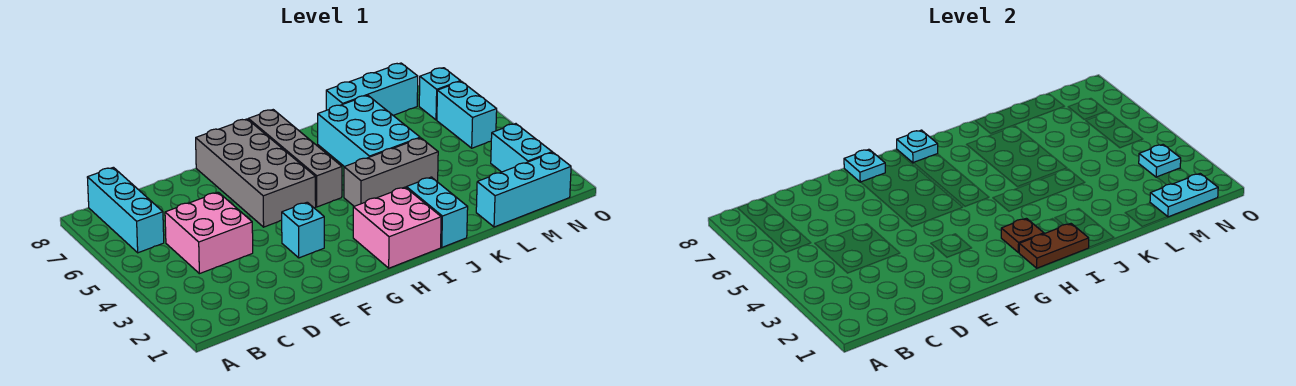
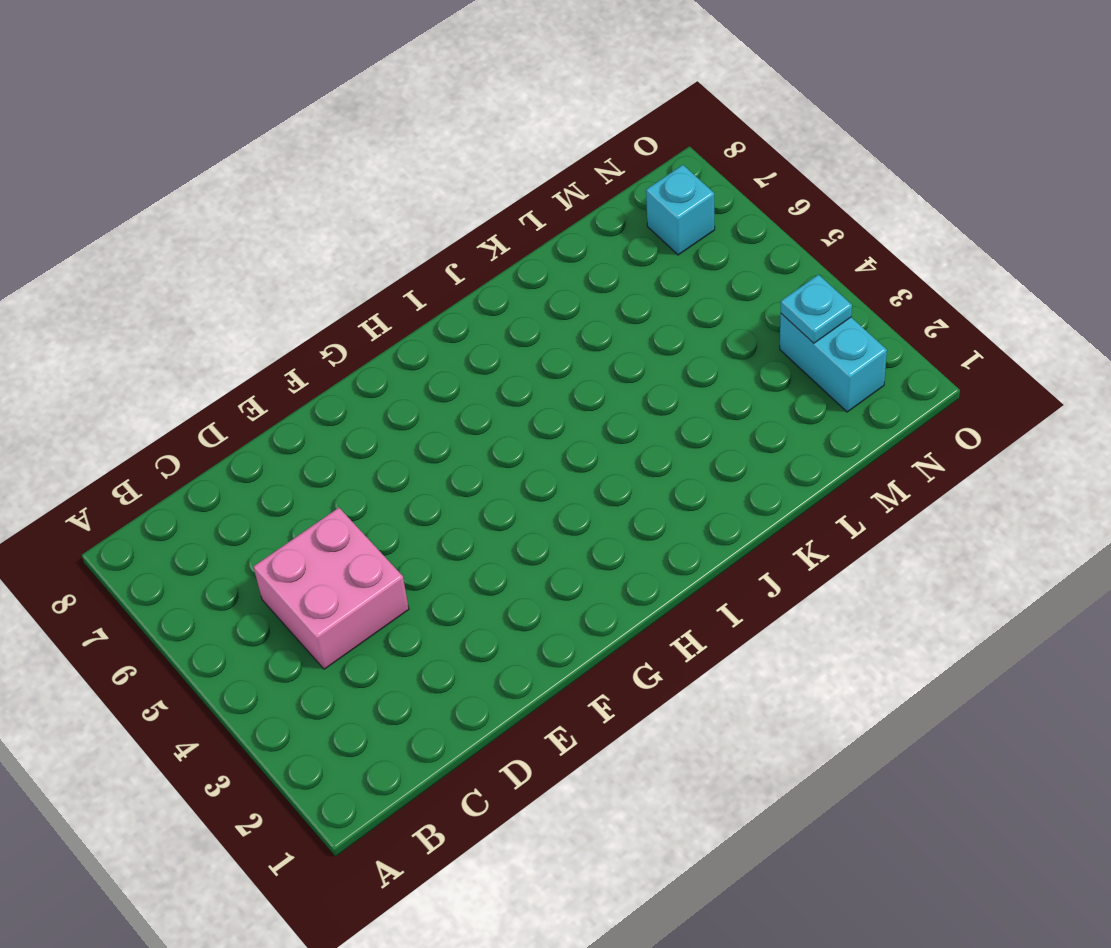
none -> cyan 1x3 brick [87,167,164,253]
none -> cyan 1x1 brick [282,202,324,258]
none -> grey 2x4 brick [196,119,316,227]

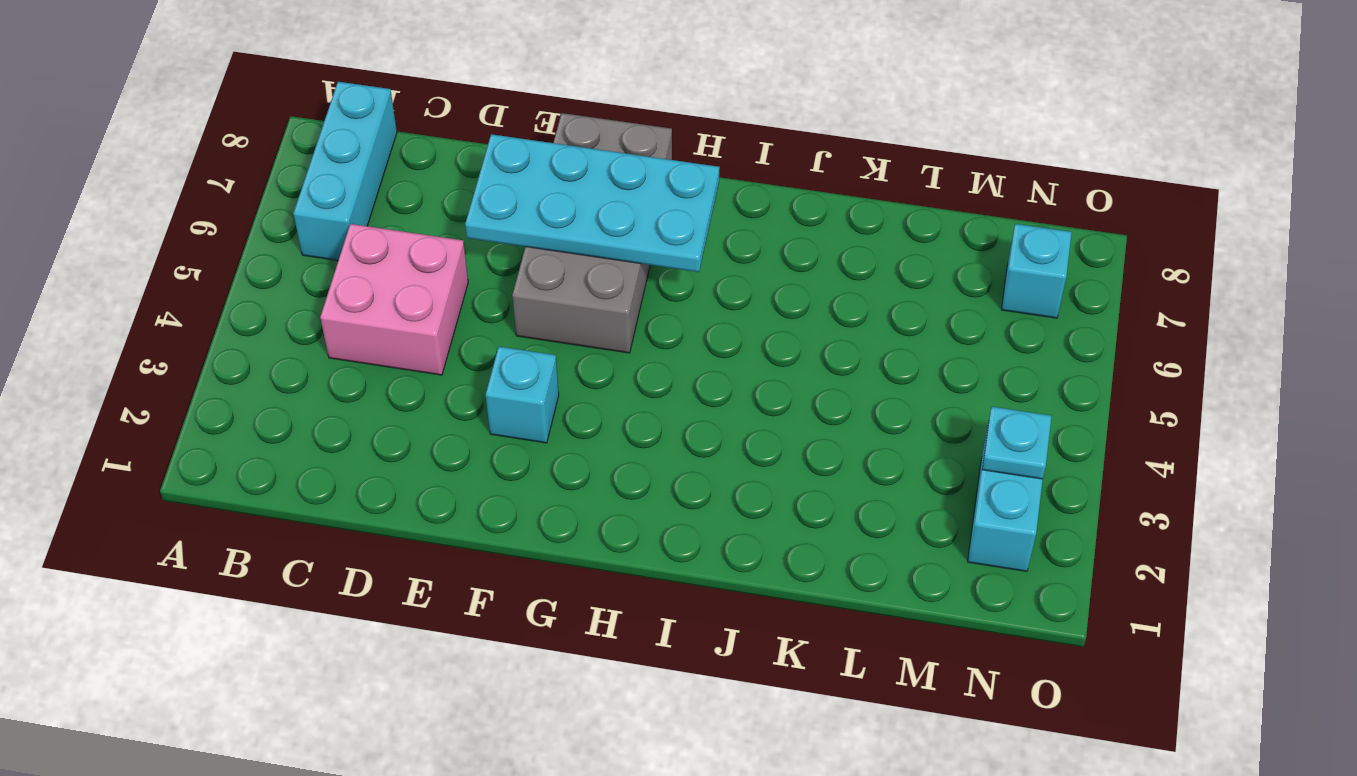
cyan 2x4 plate [465,134,720,272] -> none
none -> pink 2x2 brick [353,187,441,268]
none -> grey 1x4 brick [248,110,342,207]
none -> grey 1x3 brick [344,138,438,206]

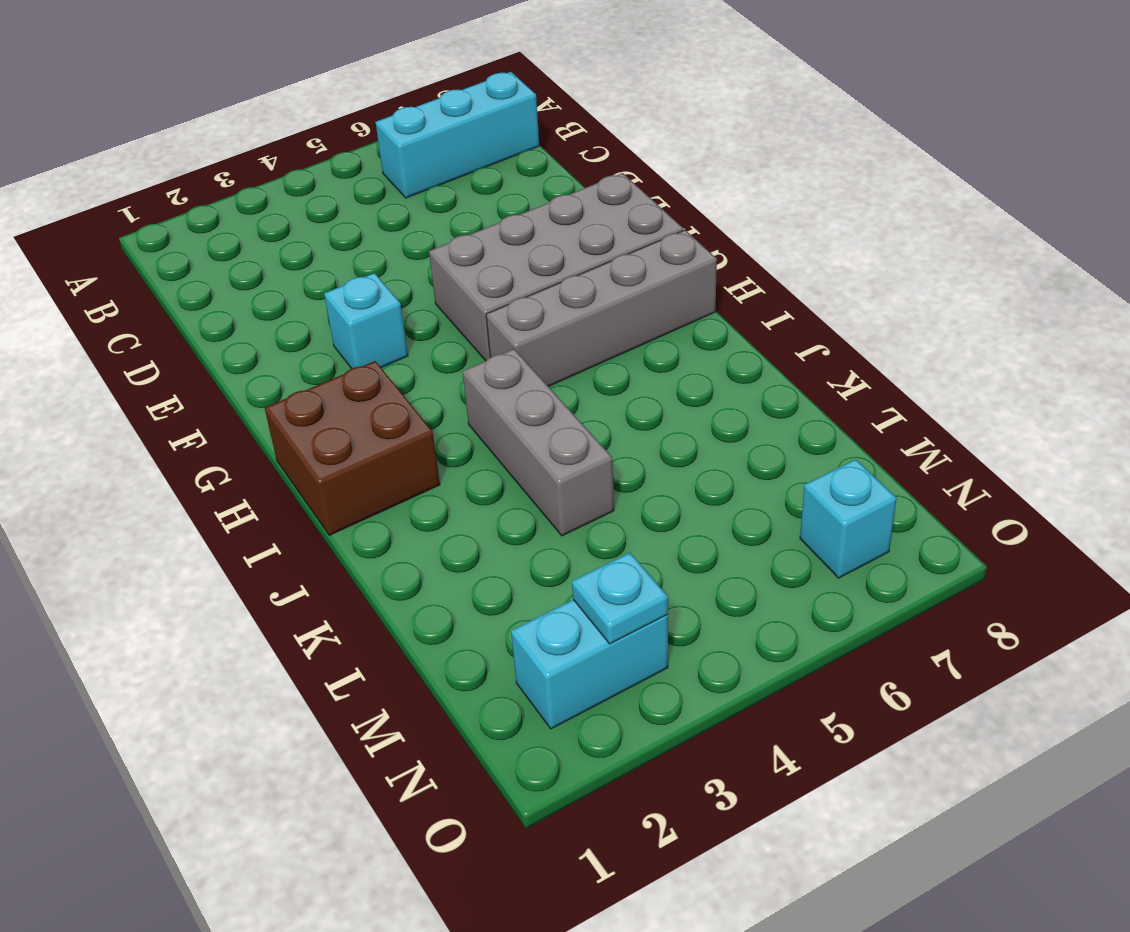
brown 2x2 brick [265,361,440,535] -> pink 2x2 brick [353,187,441,268]
none -> pink 2x2 brick [165,192,253,274]
none -> cyan 1x2 brick [406,177,468,247]
none -> cyan 2x3 brick [318,95,420,167]

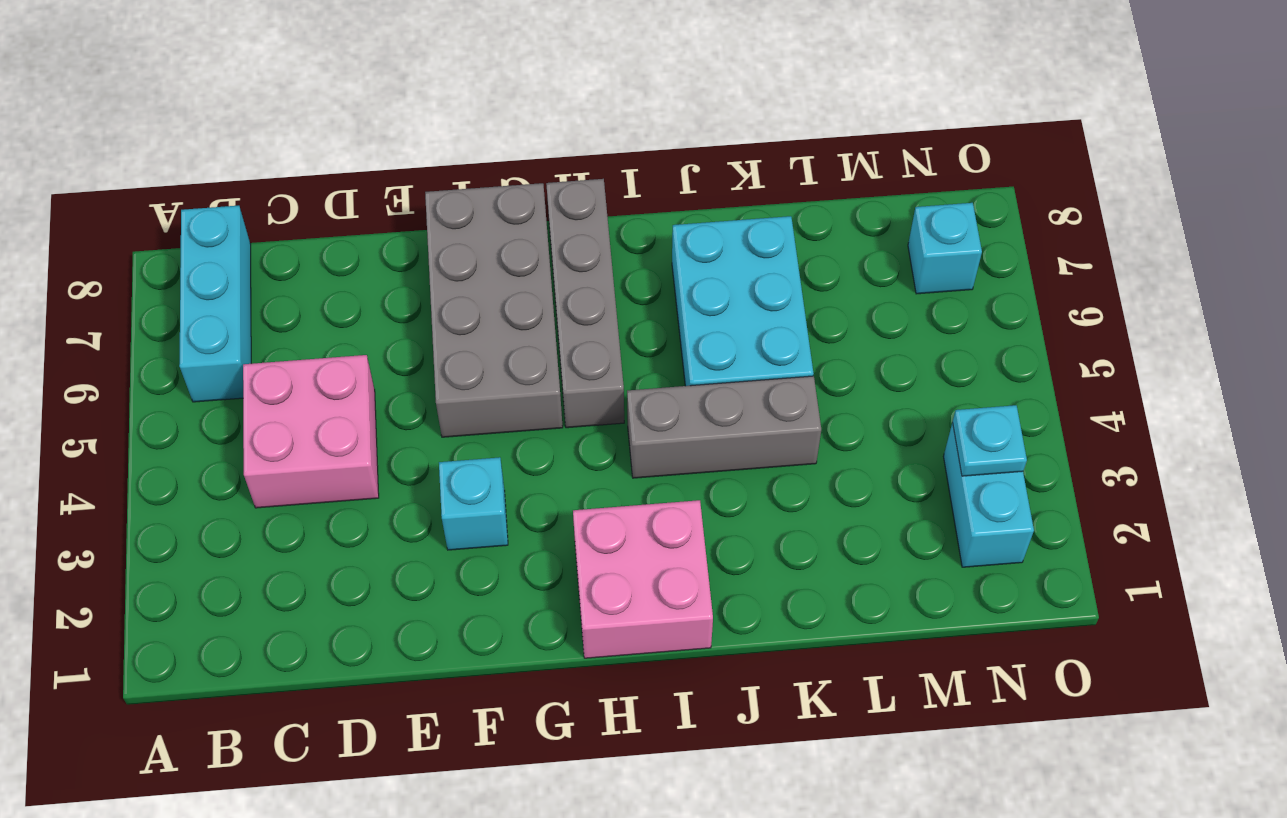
none -> cyan 1x2 brick [406,177,468,247]
none -> cyan 1x3 brick [326,63,418,116]
none -> cyan 1x3 brick [476,152,571,227]

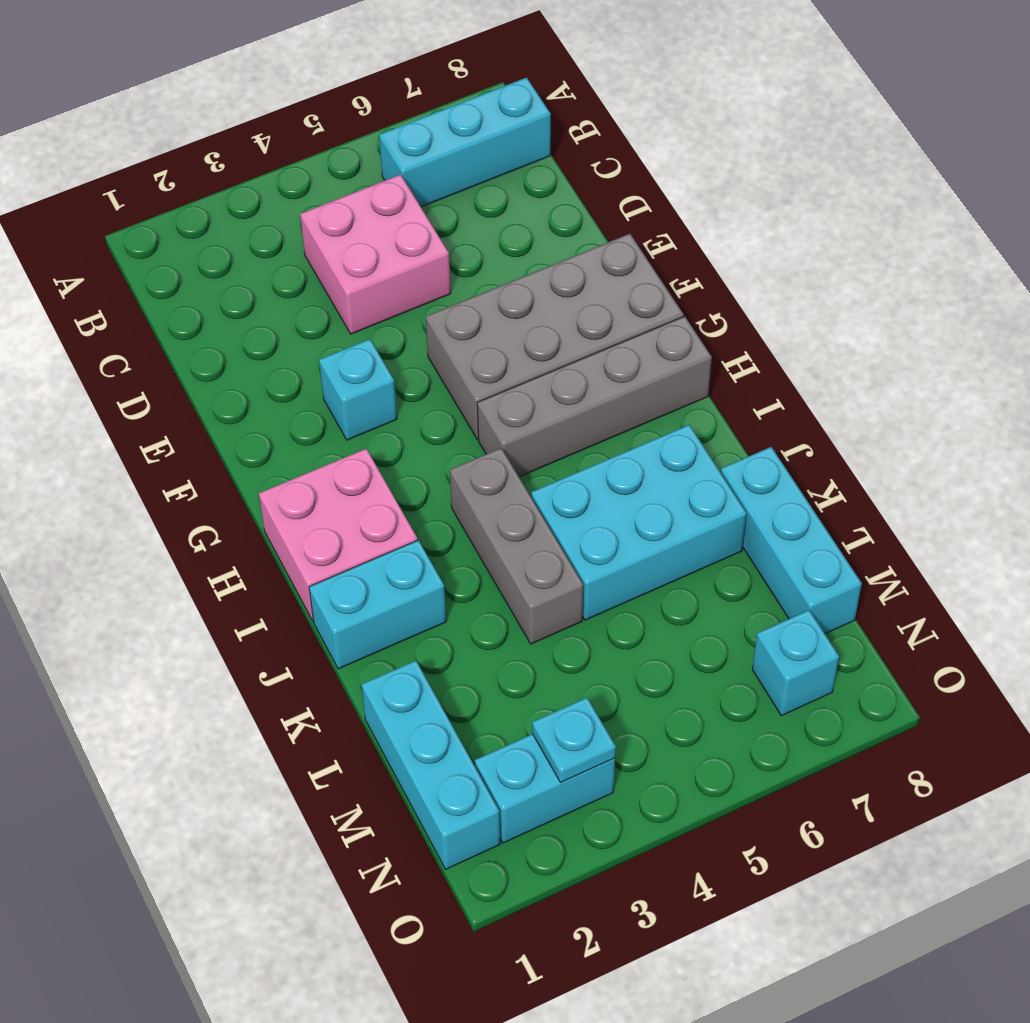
none -> cyan 1x2 brick [437,81,497,148]
none -> cyan 1x1 plate [844,149,885,182]
none -> brown 1x2 plate [1019,224,1089,268]

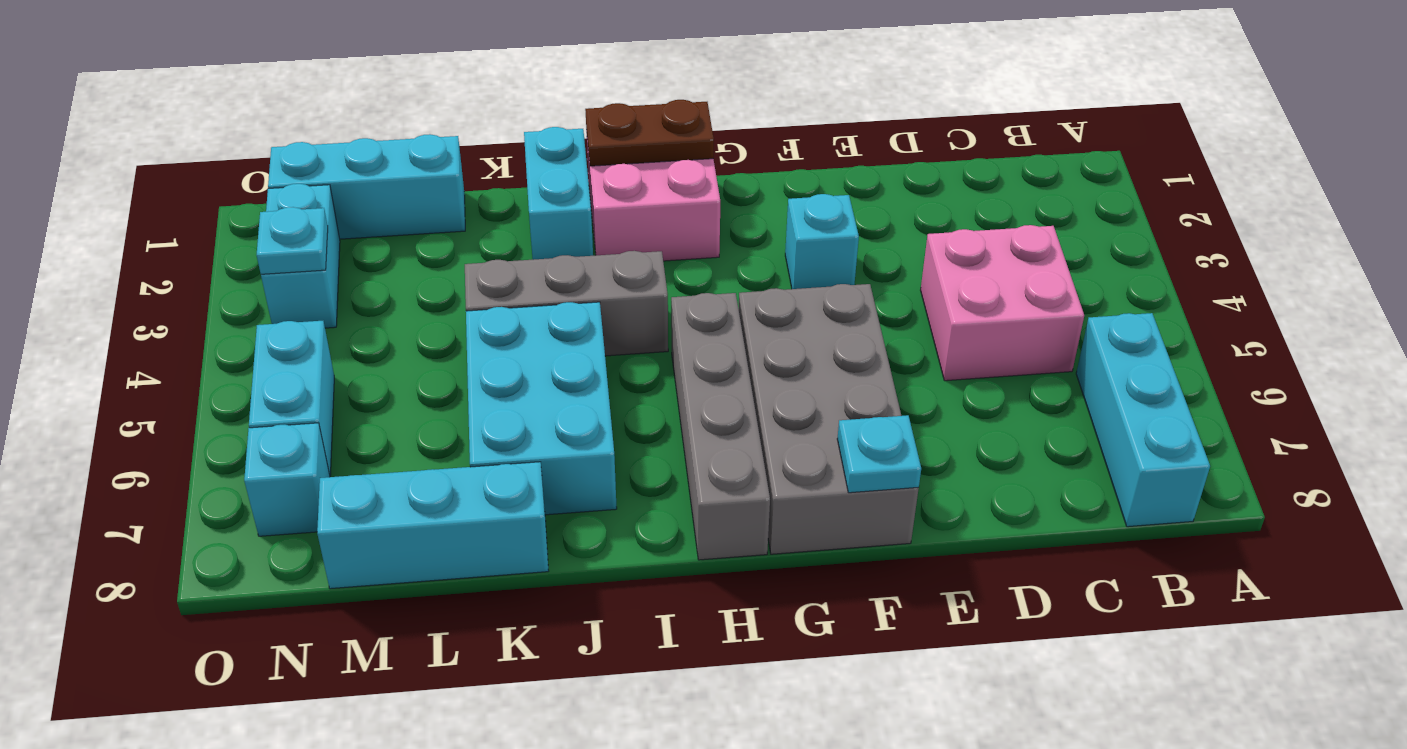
none -> brown 1x1 plate [1001,218,1044,253]
none -> cyan 1x1 plate [897,130,938,163]
none -> cyan 1x2 plate [1150,174,1218,217]

